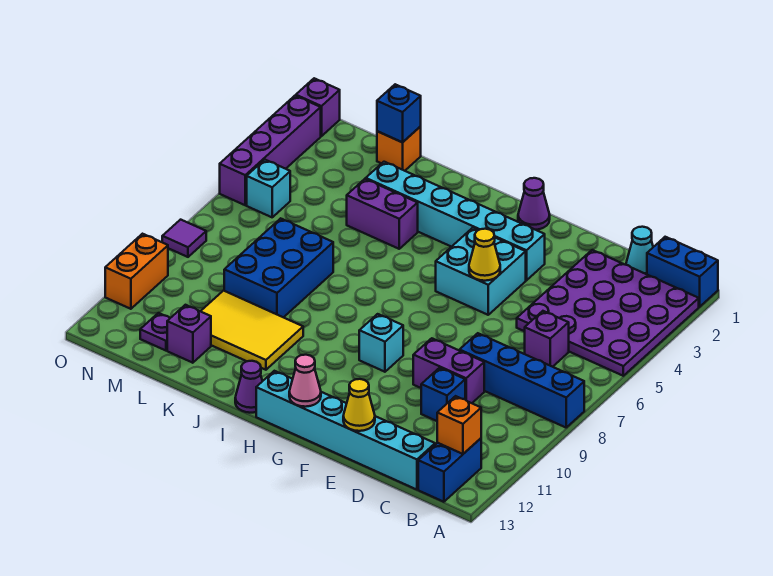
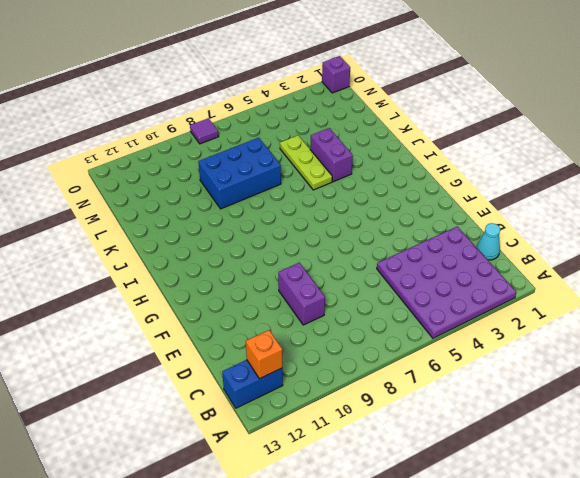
lime 1x3 plate [280,135,332,190] -> none
none -> blue 1x2 brick [647,237,718,307]
none -> blue 1x4 brick [460,333,584,427]
none -> purple 1x1 brick [525,311,569,367]
none -> cyan 1x6 brick [256,371,435,490]

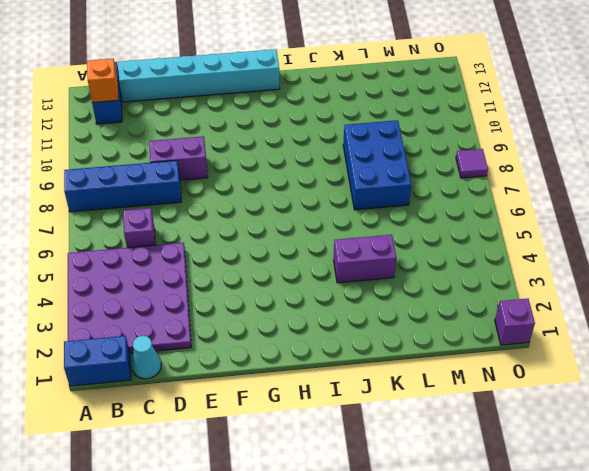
none -> blue 1x1 brick [421,368,465,421]
none -> cyan 1x6 brick [366,162,545,280]
none -> cyan 2x2 brick [436,228,526,315]
none -> purple 1x1 cone [518,178,550,230]

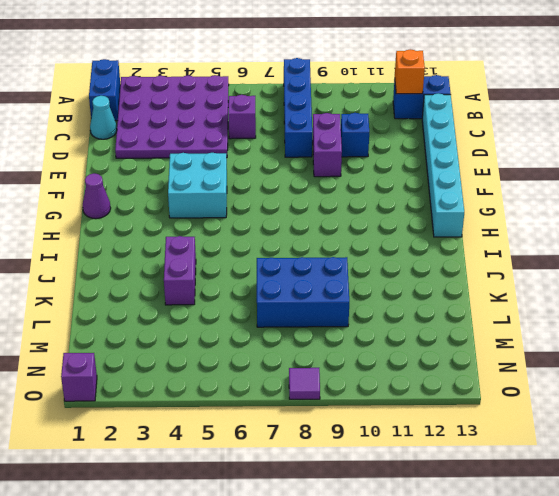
none -> cyan 1x6 brick [366,162,545,280]
none -> cyan 1x1 brick [359,314,403,372]
none -> purple 1x1 cone [235,361,262,413]
none -> yellow 2x3 tile [201,290,303,370]

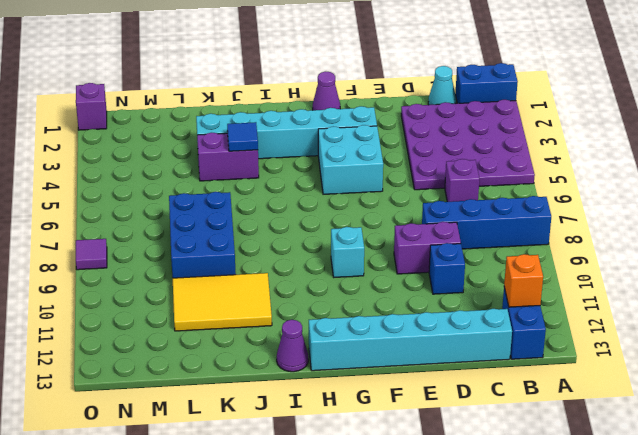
blue 1x1 tile [227,122,258,151] -> none
none -> orange 1x1 brick [377,127,421,171]
none -> purple 1x1 brick [167,305,211,363]
none -> purple 1x1 plate [140,313,170,351]
none -> cyan 1x1 brick [247,160,290,217]

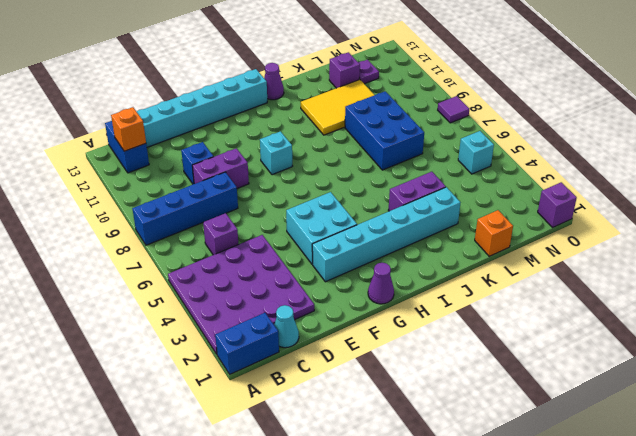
none -> purple 1x4 brick [220,96,321,205]
none -> orange 1x2 brick [105,234,168,309]
none -> yellow 1x1 cone [343,379,375,431]
none -> yellow 1x1 cone [469,229,500,281]

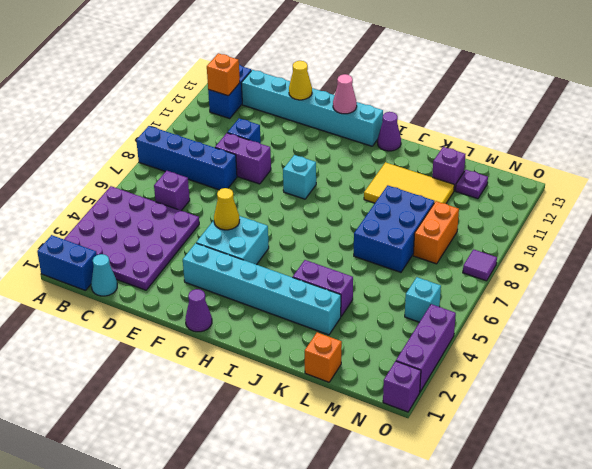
orange 1x2 brick [413,201,459,264] -> orange 1x2 brick moved to [105,234,168,309]
purple 1x3 brick [396,304,456,392] -> purple 1x4 brick [220,96,321,205]
none -> blue 1x1 brick [377,84,421,142]

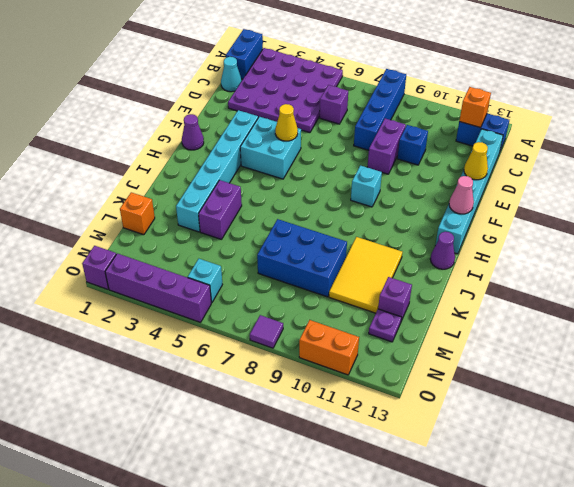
none -> blue 1x1 brick [377,84,421,142]

